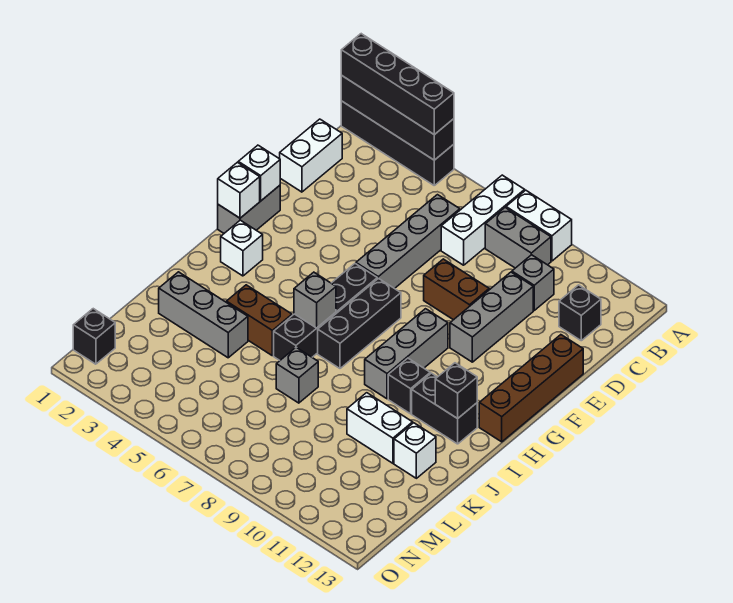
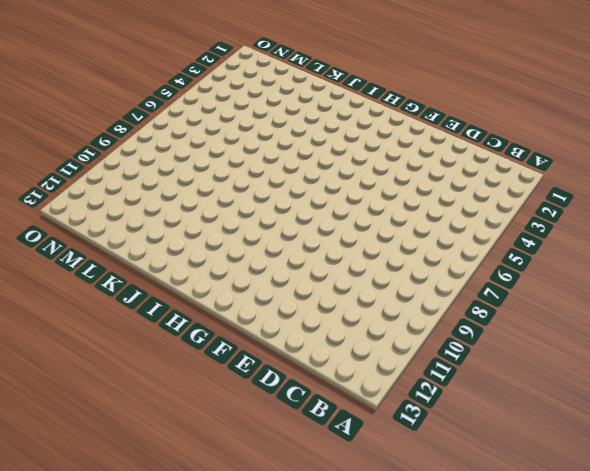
none -> black 1x4 brick [341,101,454,185]
none -> white 1x3 brick [441,175,525,265]
none -> white 1x2 brick [506,190,572,261]
none -> grey 1x2 brick [485,208,551,268]

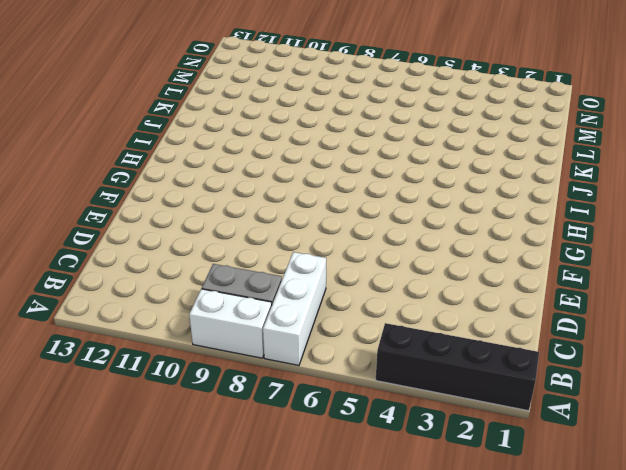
none -> white 1x2 brick [280,119,342,192]
none -> grey 1x4 brick [356,195,460,289]
none -> grey 1x1 brick [512,255,554,310]
none -> black 1x1 brick [559,285,601,341]

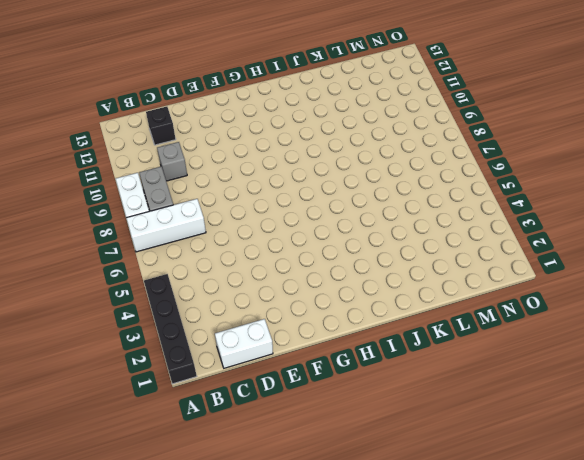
none -> grey 1x4 brick [356,195,460,289]
none -> grey 1x3 brick [450,272,533,362]
none -> brown 1x2 brick [424,259,489,320]
none -> brown 1x4 brick [479,335,583,442]

